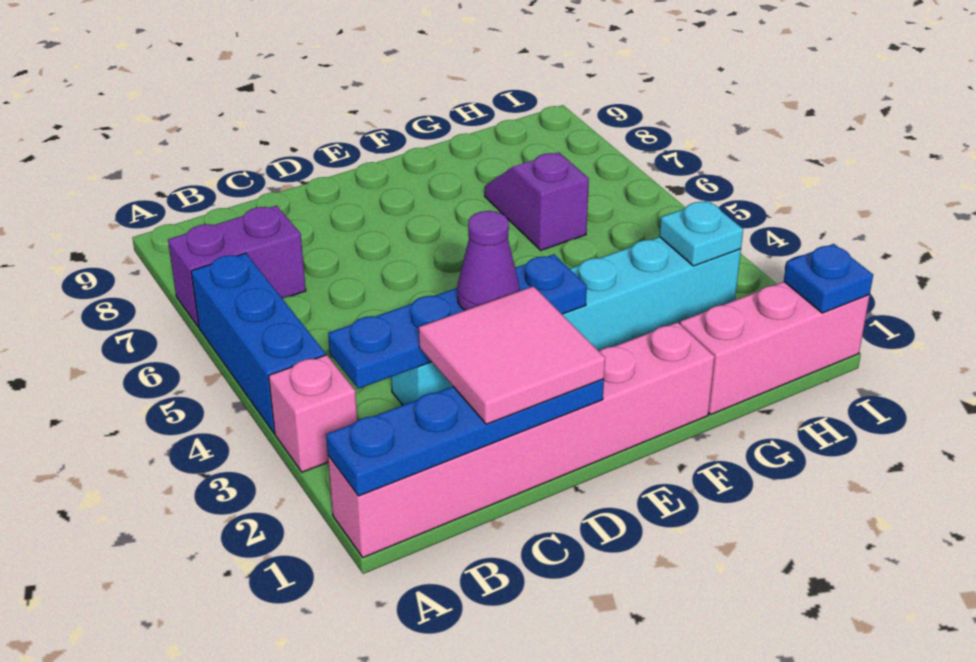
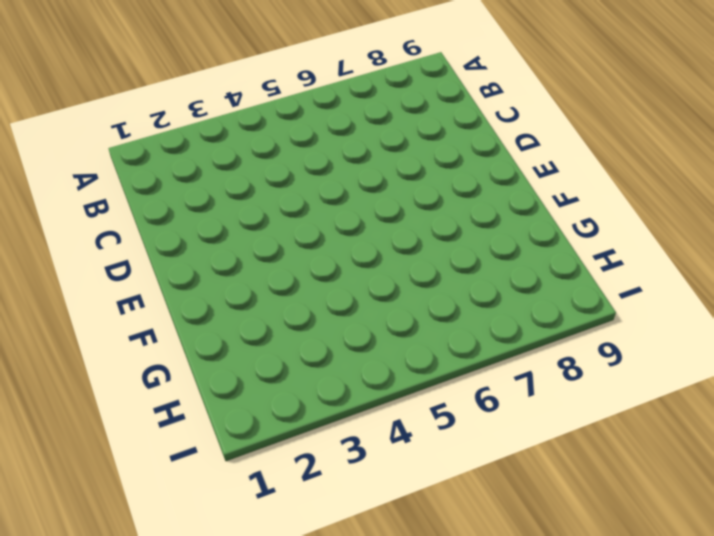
none -> pink 1x6 brick [328,322,715,558]
none -> pink 1x1 brick [269,355,357,472]
none -> blue 1x3 brick [191,253,326,433]

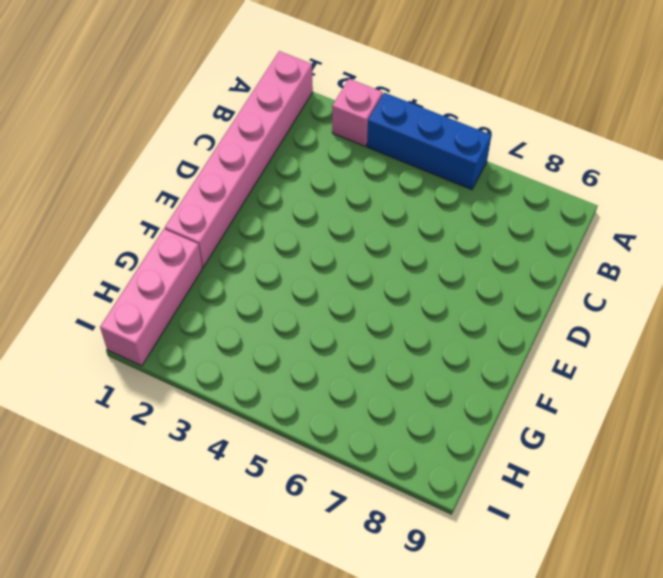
none -> purple 1x2 brick [168,206,306,327]
none -> cyan 1x6 brick [391,237,741,405]
none -> purple 1x2 slope [485,152,589,250]

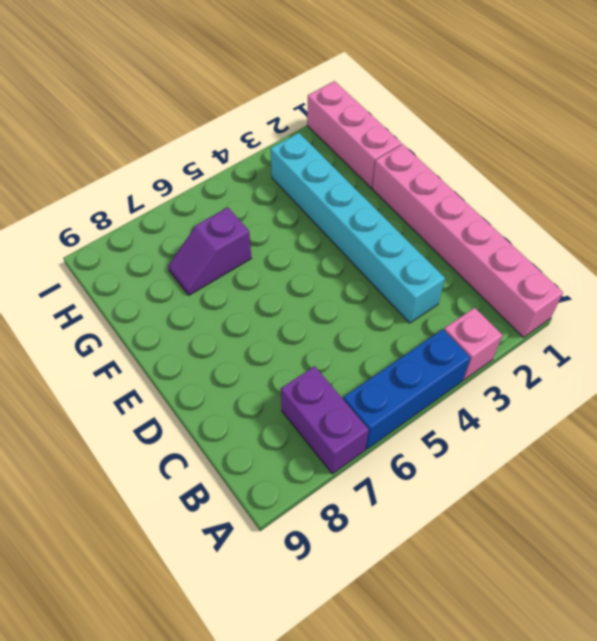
none -> blue 1x4 plate [326,379,604,496]
none -> blue 1x4 plate [328,254,587,389]
none -> cyan 1x1 plate [659,201,743,266]

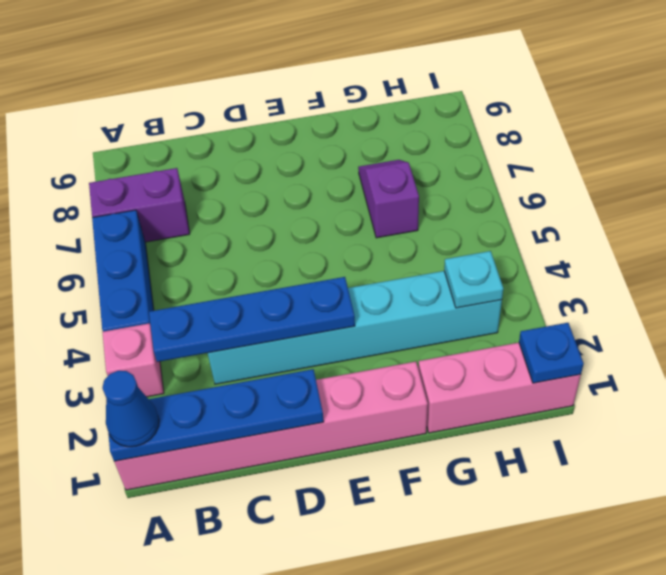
blue 1x1 cone [102,371,159,447] -> none
none -> pink 2x2 tile [419,286,605,424]
none -> purple 1x1 cone [457,211,520,310]

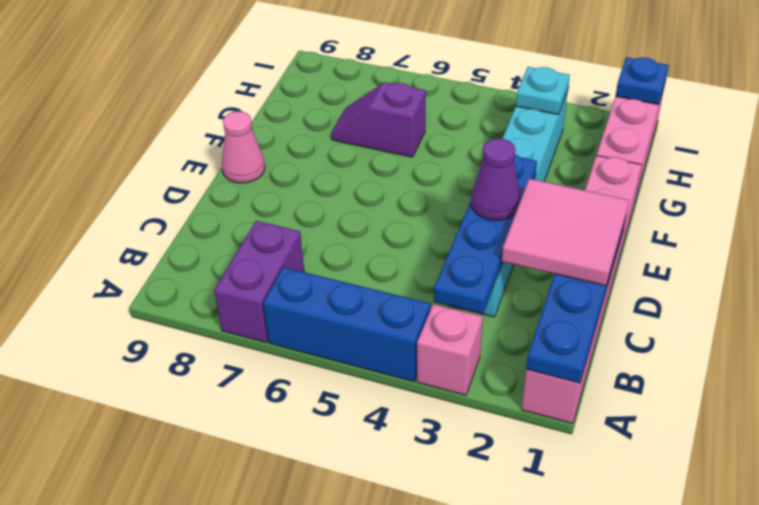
pink 1x1 cone [222,111,265,183] -> none

